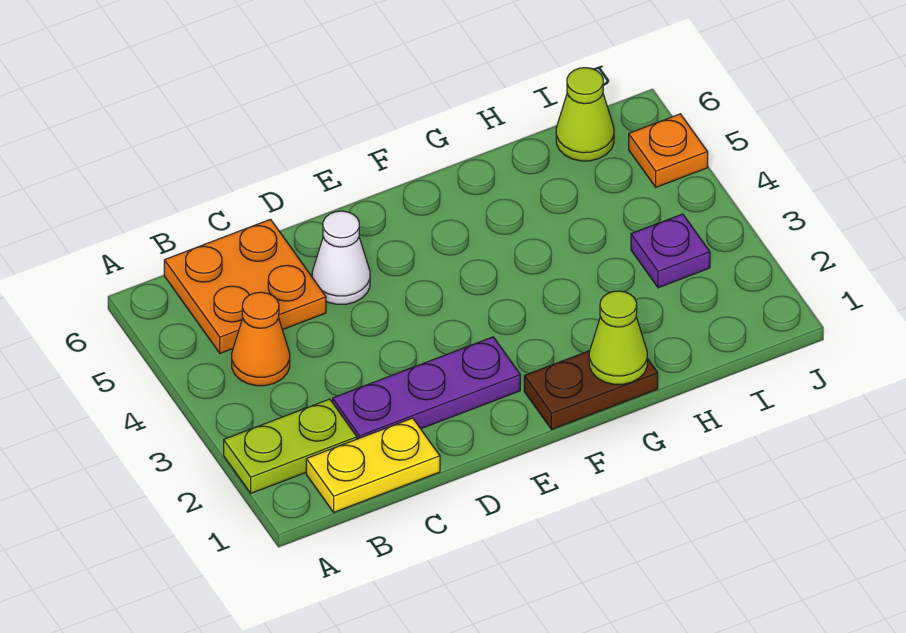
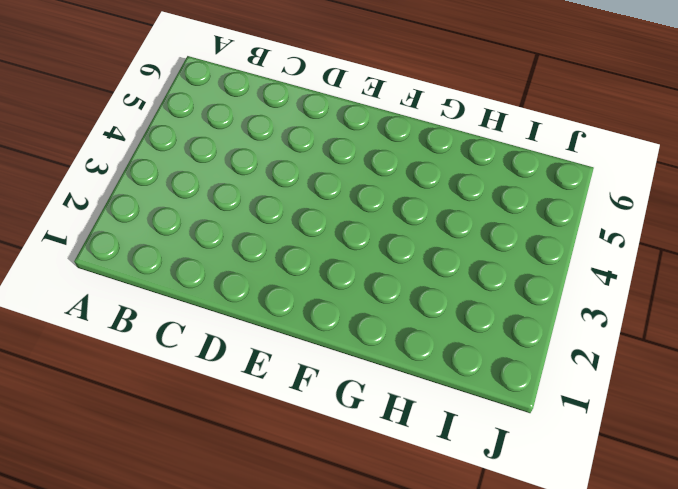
none -> lime 1x2 plate [224,399,357,493]
none -> yellow 1x2 plate [306,418,440,512]

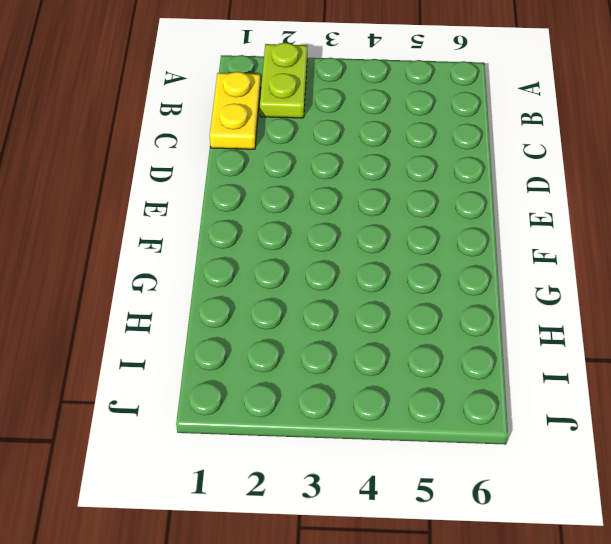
none -> orange 1x1 cone [232,292,290,386]
none -> orange 2x2 plate [164,219,326,353]

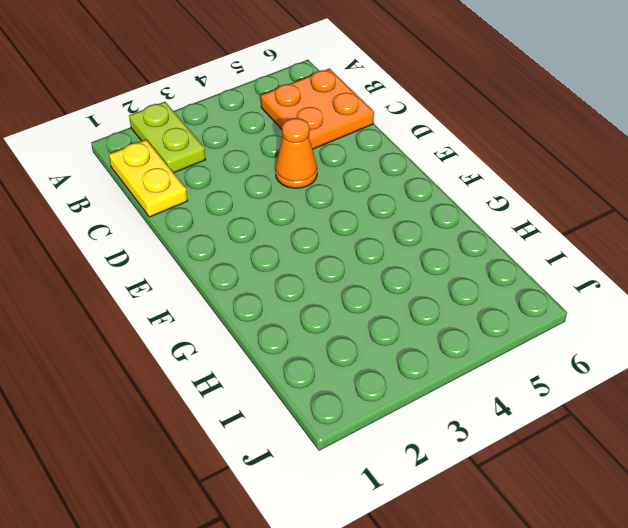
orange 1x1 cone [275,118,317,188] -> orange 1x1 cone moved to [232,292,290,386]
none -> purple 1x3 plate [333,337,520,439]
none -> white 1x1 cone [312,211,370,304]

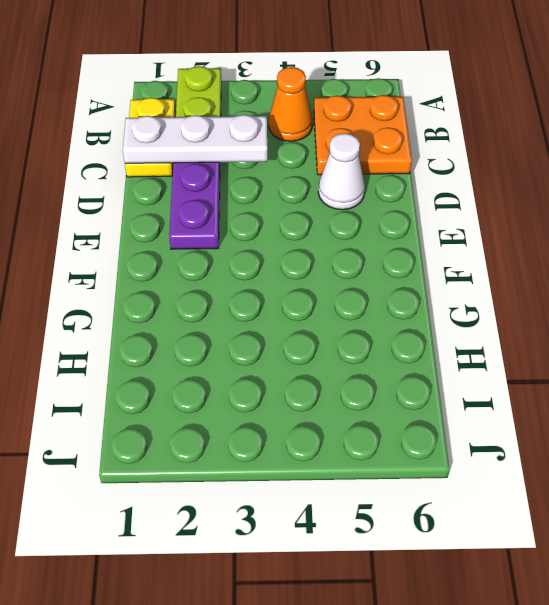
white 1x3 plate [123,115,267,163] -> none
none -> brown 1x2 plate [524,351,658,430]
none -> purple 1x1 plate [631,214,710,288]

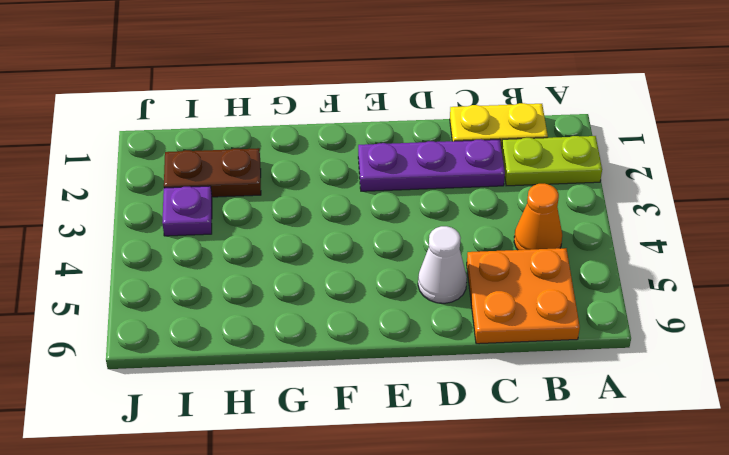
brown 1x2 plate [164,148,261,197] -> brown 1x2 plate moved to [524,351,658,430]
none -> lime 1x1 cone [556,68,614,161]
none -> orange 1x1 plate [629,114,708,187]

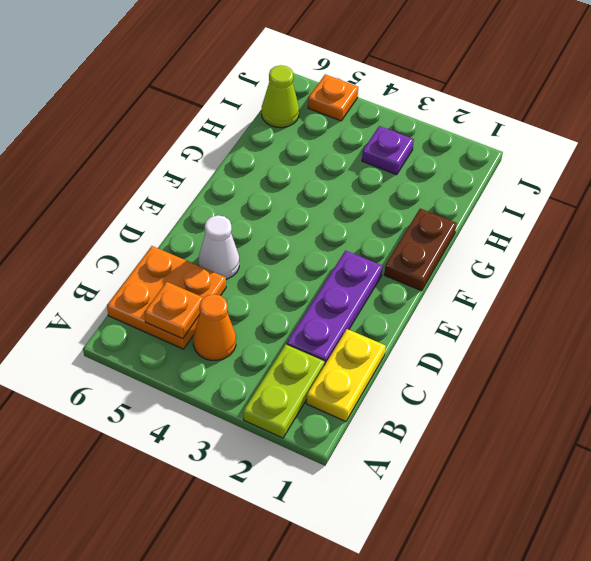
orange 1x1 plate [145,282,203,339] -> none
none -> lime 1x1 cone [589,291,647,384]

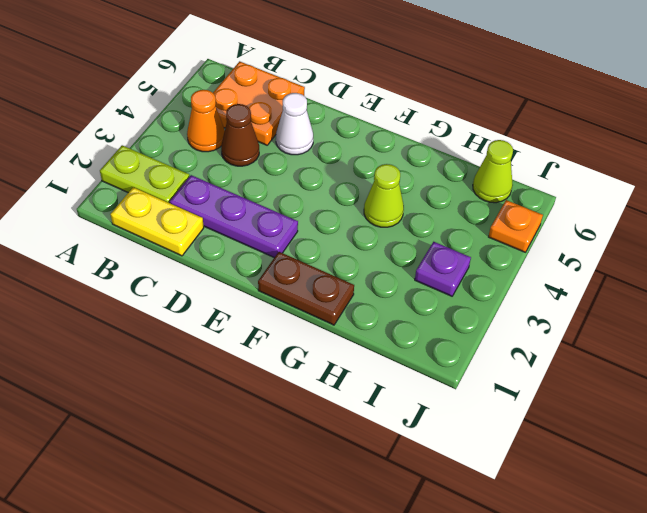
brown 1x1 cone [221,104,259,166] -> none
lime 1x1 cone [364,164,404,227] -> lime 1x1 cone moved to [589,291,647,384]

